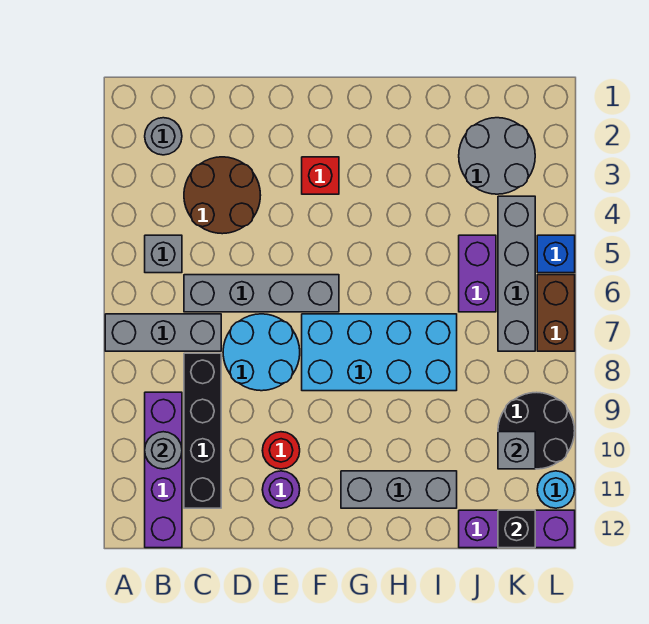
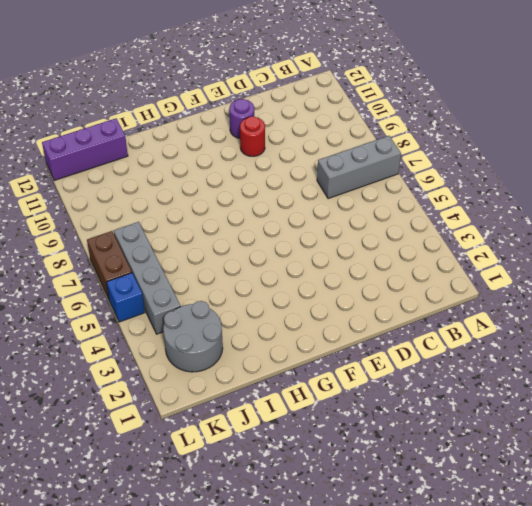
none -> grey 1x1 round brick [145,118,182,155]
none -> grey 1x1 brick [145,235,182,273]
none -> purple 1x4 brick [145,392,182,548]

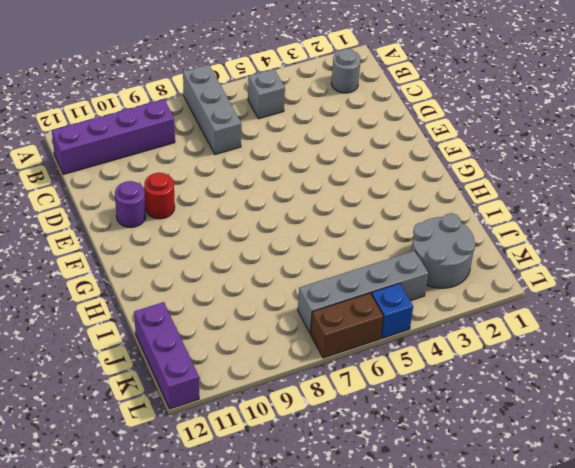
none -> brown 2x2 round brick [184,157,261,234]
none -> grey 1x4 brick [184,275,339,312]
none -> black 1x4 brick [184,353,221,508]

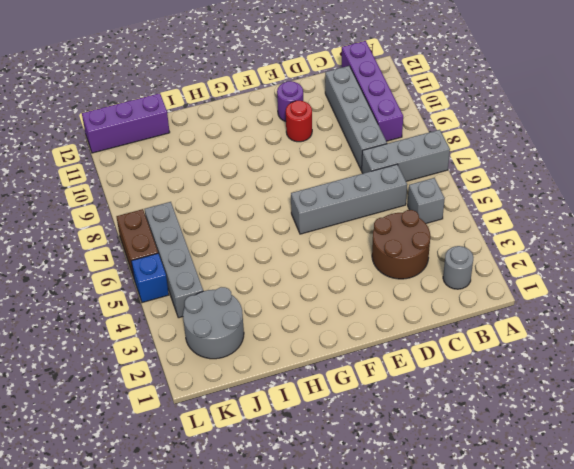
grey 1x4 brick [325,66,387,170] -> black 1x4 brick [184,353,221,508]
none -> cyan 2x2 round brick [223,314,300,391]
none -> red 1x1 brick [302,157,339,194]
none -> cyan 2x4 brick [302,314,457,391]

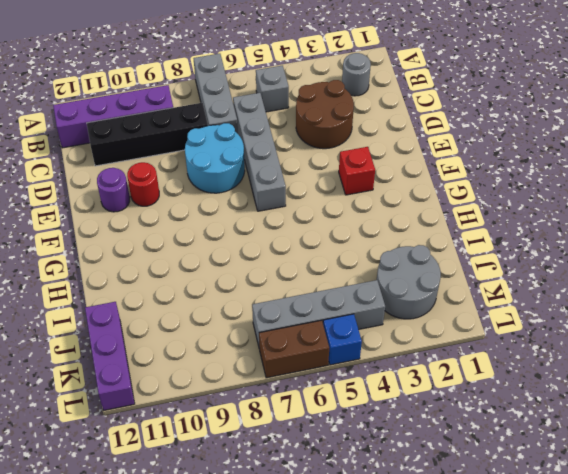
none -> cyan 2x4 brick [302,314,457,391]
none -> grey 1x3 brick [341,471,457,508]
none -> purple 1x2 brick [459,235,496,312]

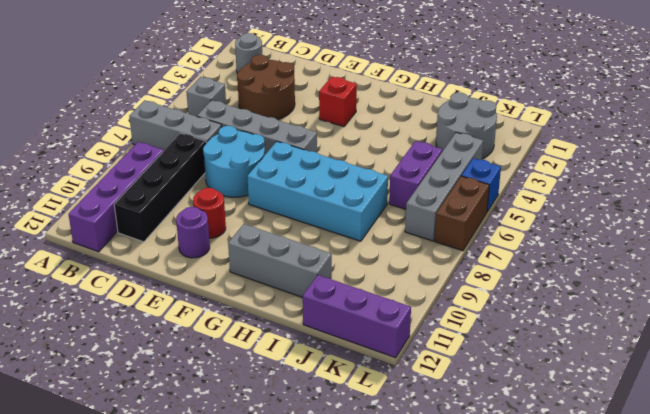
none -> black 2x2 round brick [498,392,575,469]
none -> cyan 1x1 round brick [537,471,575,508]
none -> grey 1x1 round brick [145,432,182,469]

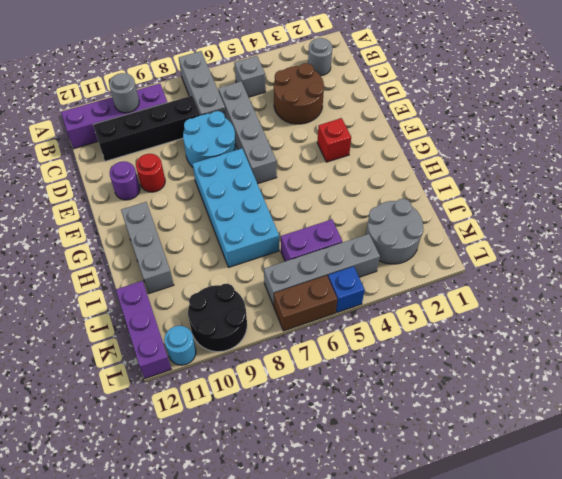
none -> grey 1x1 brick [498,432,535,469]
none -> black 1x1 brick [498,510,535,548]

